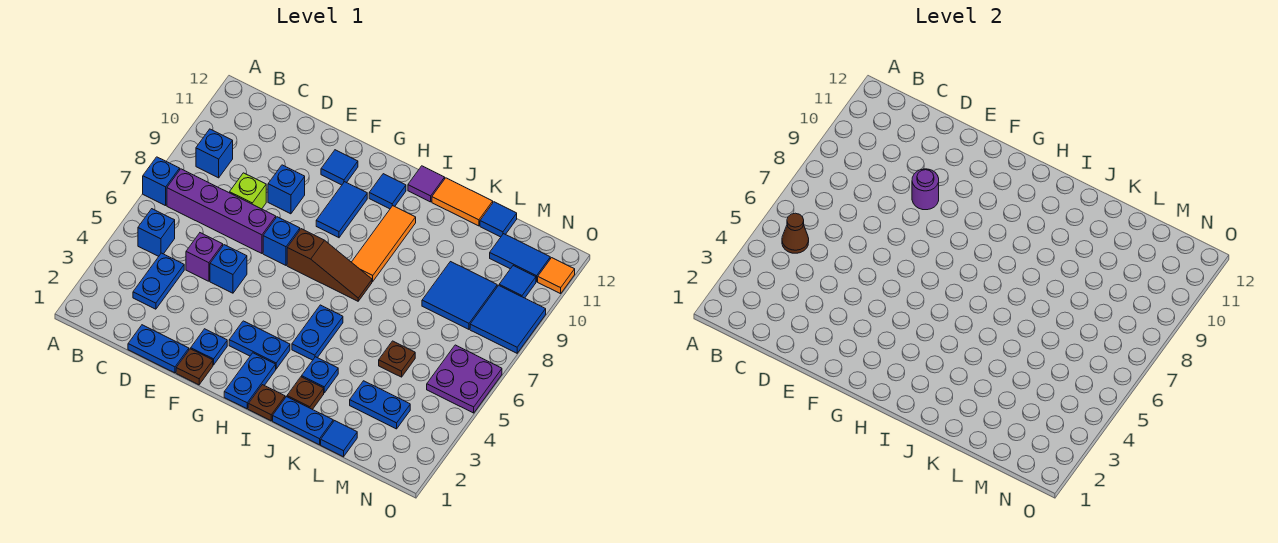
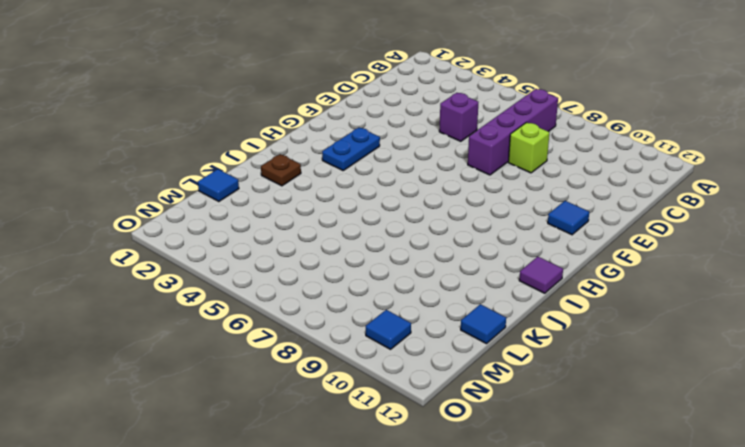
none -> blue 1x1 brick [143,157,180,206]
none -> blue 1x1 brick [138,209,175,256]
none -> blue 1x1 brick [196,129,233,178]
none -> blue 1x2 plate [133,253,184,309]

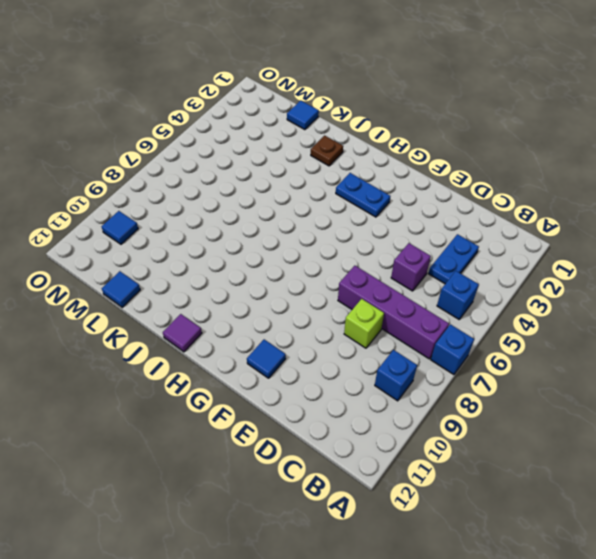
none -> blue 1x2 plate [128,325,189,373]
none -> blue 1x1 brick [210,245,247,293]
none -> blue 1x1 brick [268,165,305,214]
none -> brown 1x1 plate [176,349,213,385]

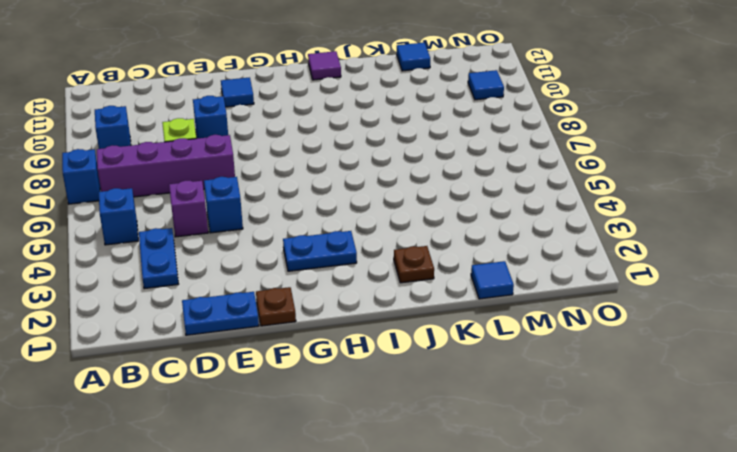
none -> blue 1x1 plate [191,329,227,365]
none -> blue 1x1 brick [263,217,300,265]
none -> brown 1x3 slope [287,229,372,301]
none -> blue 1x2 tile [316,182,367,238]

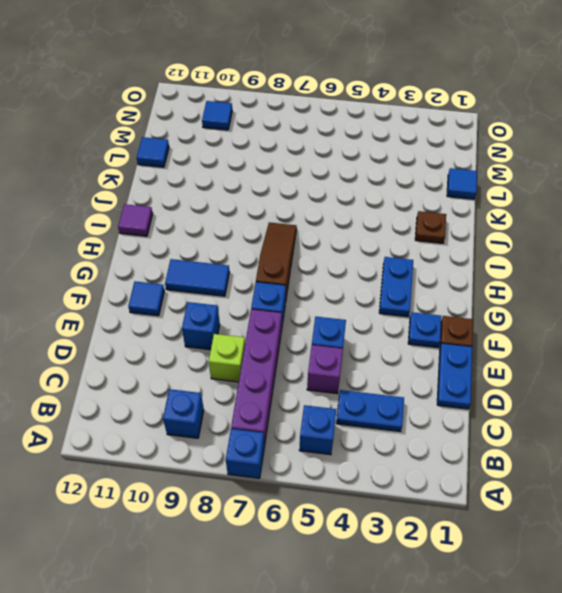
none -> blue 1x2 plate [224,353,276,409]
none -> blue 1x1 tile [369,174,406,209]
none -> brown 1x1 plate [248,385,285,421]
none -> blue 1x2 plate [292,305,343,360]

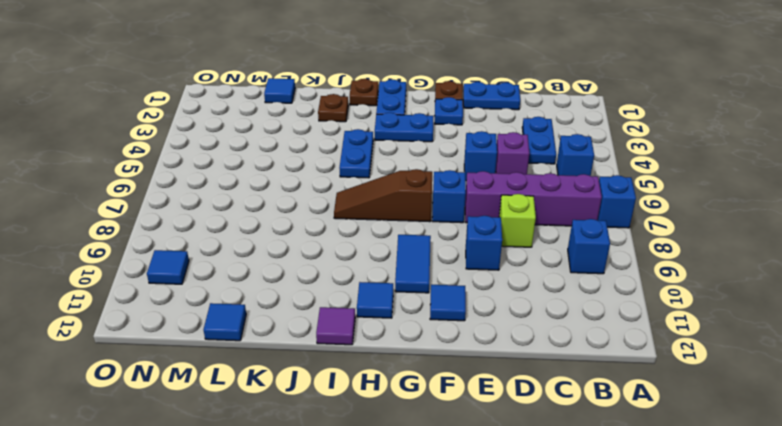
none -> orange 1x3 tile [352,206,416,281]
none -> blue 1x2 plate [273,397,333,445]
none -> blue 1x1 plate [302,357,338,393]
none -> orange 1x2 tile [432,178,493,226]

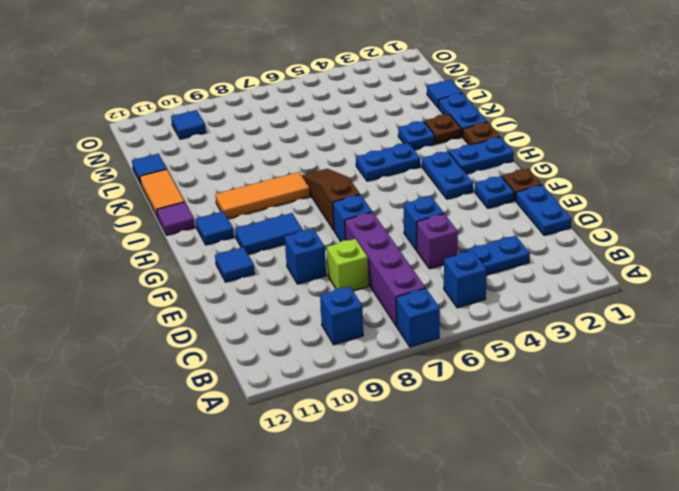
none -> blue 1x2 plate [350,381,410,429]
none -> brown 1x1 plate [379,341,415,377]
none -> blue 2x2 tile [422,262,497,329]
none -> blue 1x2 tile [490,234,550,282]

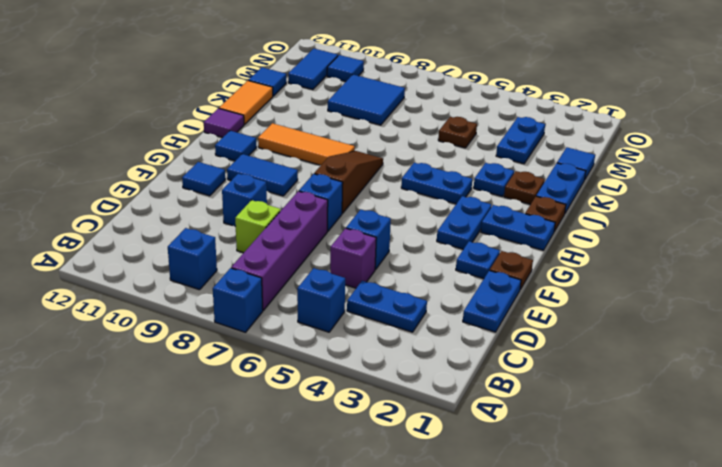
none -> purple 2x2 plate [427,345,502,413]
none -> blue 2x2 tile [470,285,546,353]
none -> orange 1x1 tile [538,258,575,294]
none -> brown 1x1 cone [782,213,809,253]

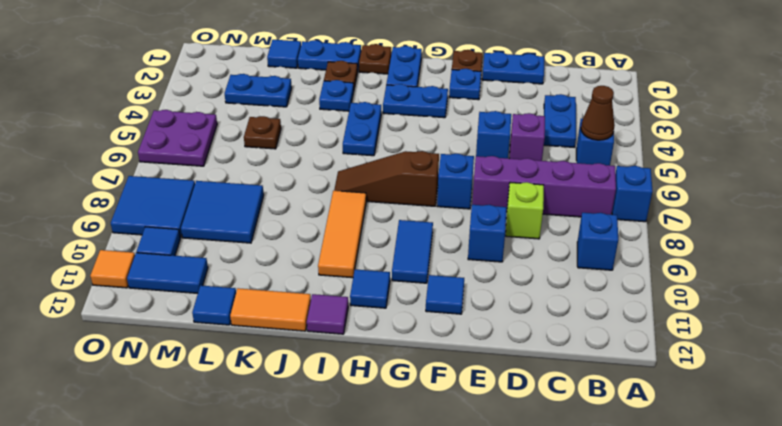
none -> purple 1x1 round brick [912,169,939,210]

